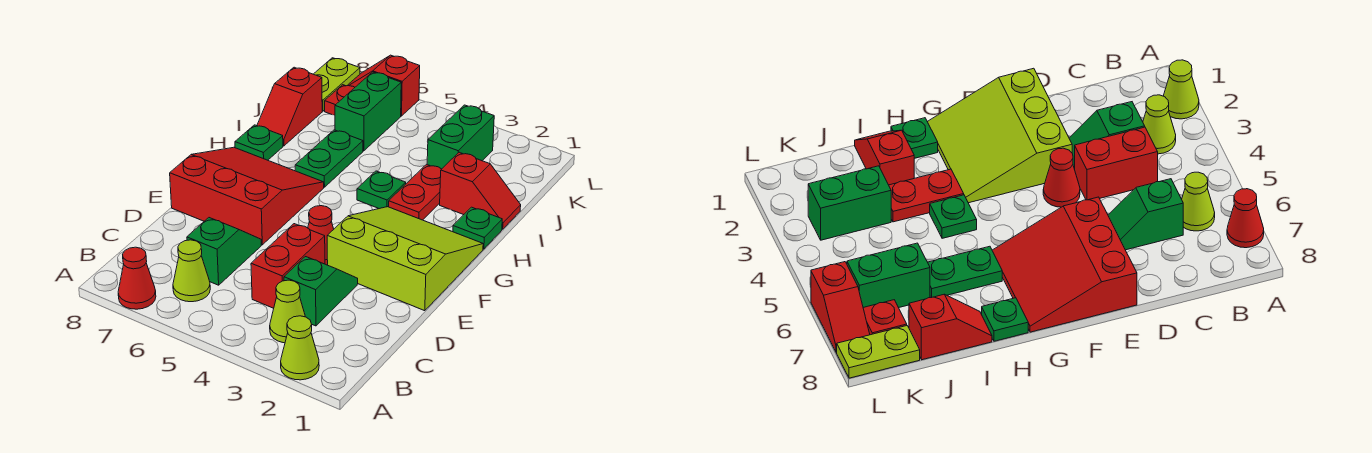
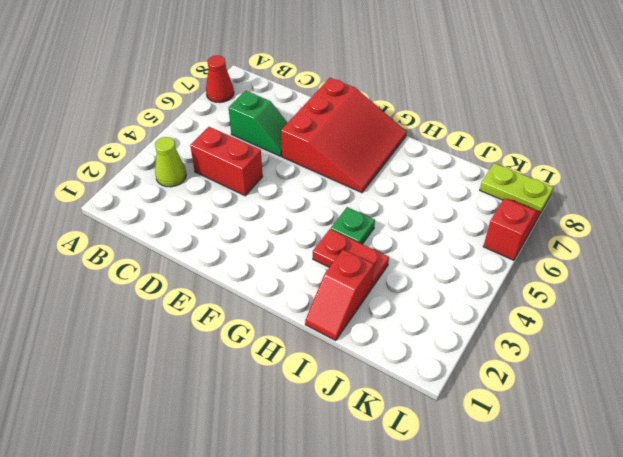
none -> lime 1x1 cone [281,316,319,380]
none -> lime 1x1 cone [173,240,210,302]
none -> green 1x2 slope [284,257,358,326]

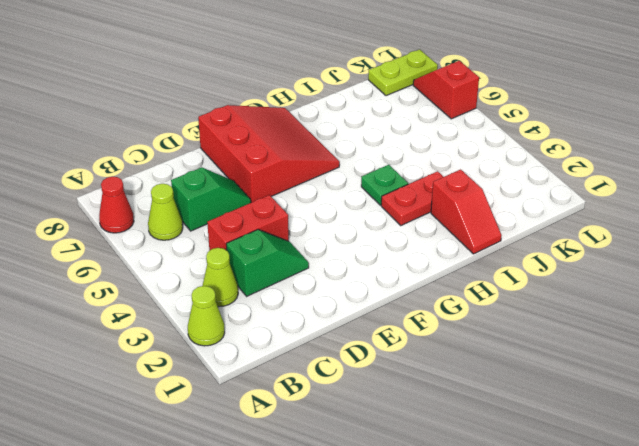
none -> lime 3x3 slope [327,207,483,311]
none -> red 1x1 cone [308,206,334,265]
none -> green 1x1 plate [453,207,502,249]

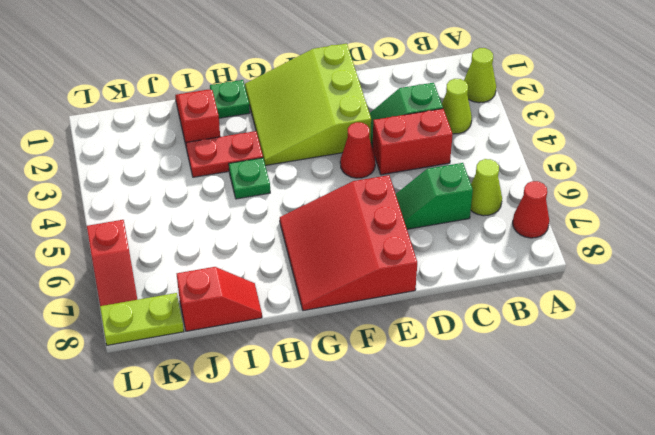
none -> green 1x2 plate [295,130,363,187]
none -> green 1x1 plate [235,125,283,160]
none -> green 1x2 brick [427,105,494,169]

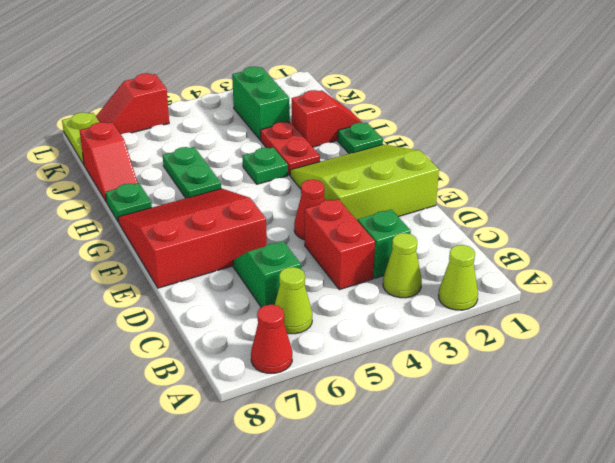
none -> green 1x2 brick [335,72,401,151]
none -> red 1x1 plate [325,85,355,115]

